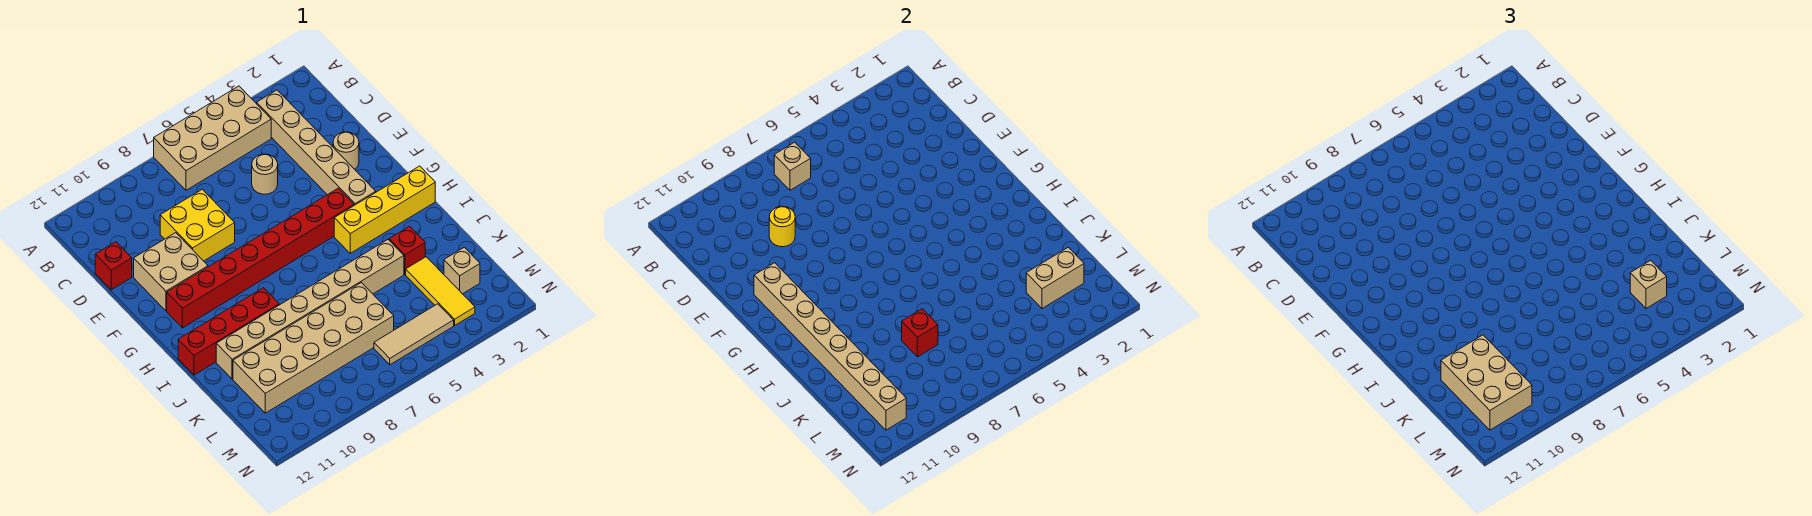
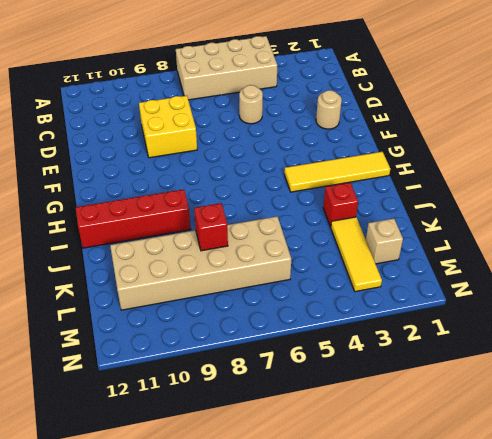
yellow 1x4 tile [284,152,390,192] -> yellow 1x4 brick [334,166,435,253]
none -> tan 1x6 brick [257,90,376,205]
none -> red 1x1 brick [95,242,132,290]
none -> tan 2x2 brick [134,233,208,311]

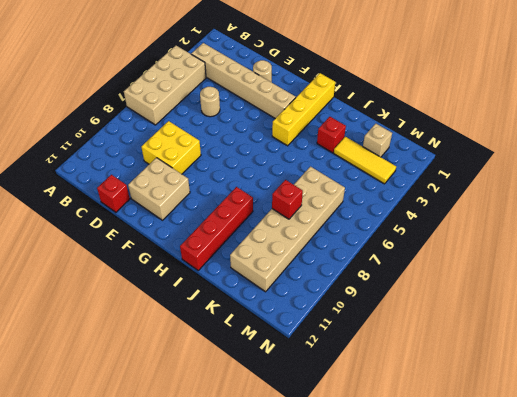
none -> red 1x8 brick [167,188,354,328]
none -> tan 1x8 brick [216,240,404,379]
none -> tan 1x3 tile [374,304,454,365]

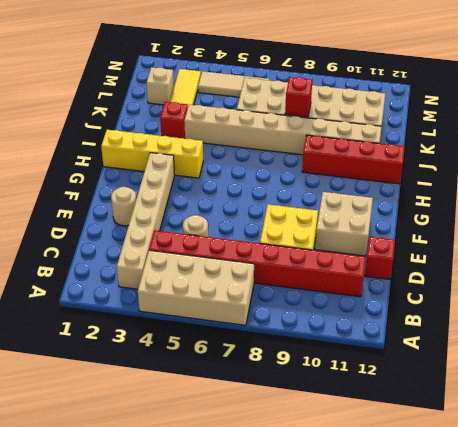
red 1x8 brick [149,230,366,297] -> red 1x8 brick moved to [167,188,354,328]
none -> tan 1x1 brick [774,142,811,190]
none -> yellow 1x1 round brick [769,207,795,247]
none -> tan 1x8 brick [754,263,906,430]

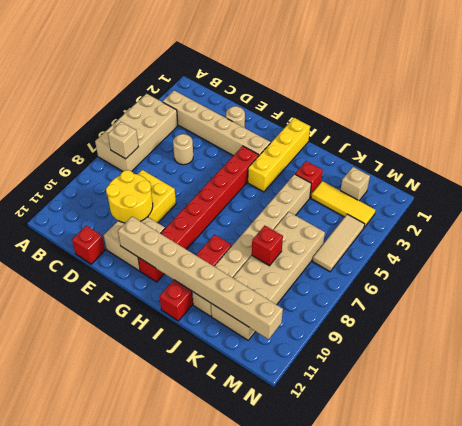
yellow 2x2 round brick [106,170,153,223] -> yellow 1x1 round brick [769,207,795,247]
none -> tan 1x2 brick [1026,247,1084,308]
none -> tan 2x3 brick [1441,335,1532,430]
none -> tan 1x1 brick [1630,260,1667,308]

